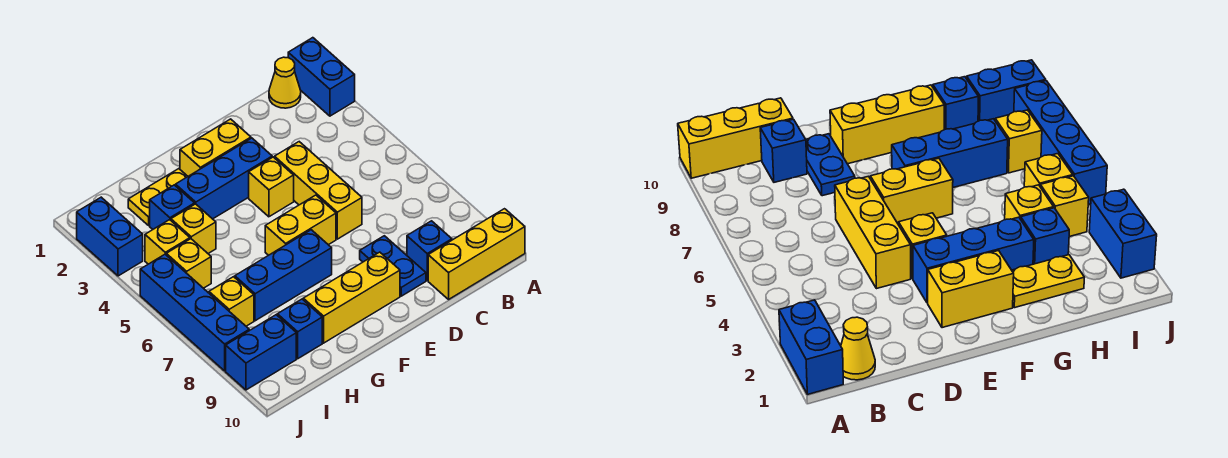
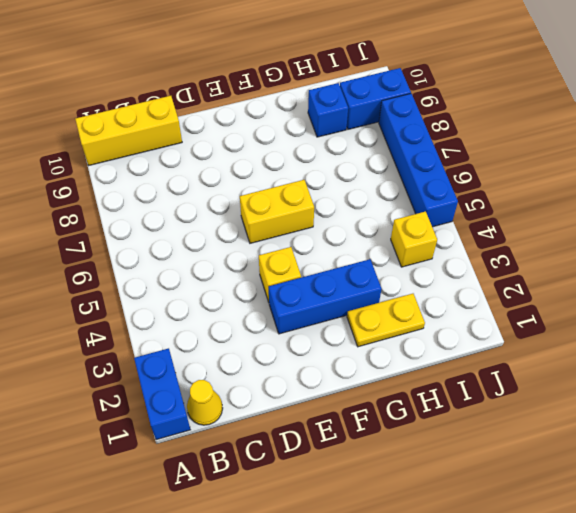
none -> blue 1x1 brick [407,221,452,280]
none -> yellow 1x3 brick [275,142,362,239]
none -> blue 1x2 plate [360,236,426,296]

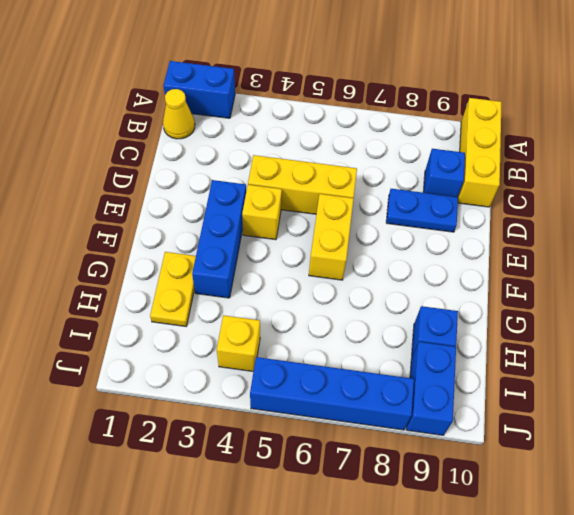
none -> yellow 1x2 brick [180,119,251,176]
none -> yellow 1x3 brick [303,252,400,343]
none -> blue 1x3 brick [235,230,332,321]

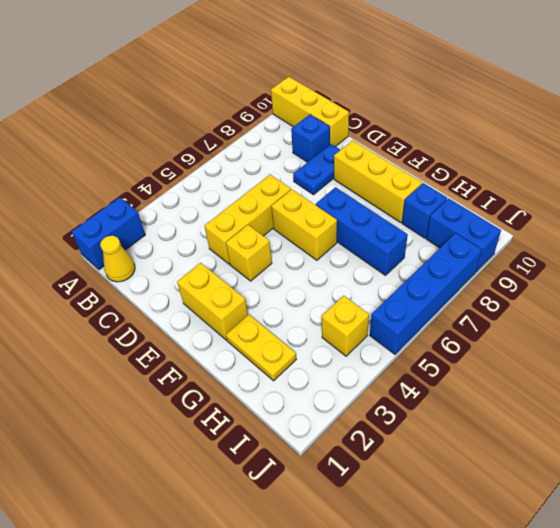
none -> blue 1x3 brick [176,138,272,219]
none -> blue 1x1 brick [150,185,195,229]
none -> yellow 1x1 brick [171,204,216,253]

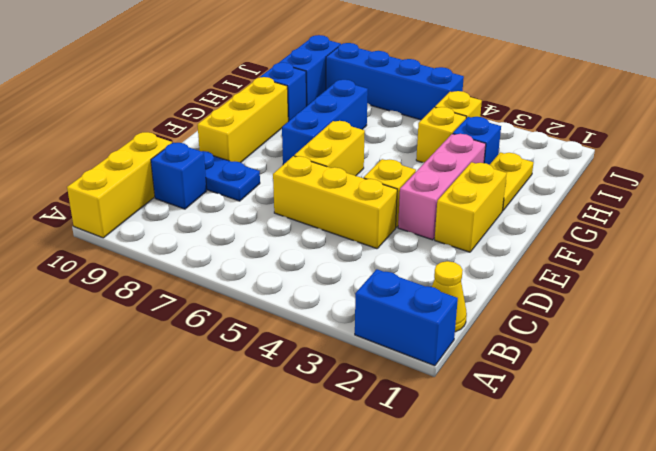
pink 1x3 brick [398,134,486,240] -> blue 1x3 brick [176,138,272,219]
none -> yellow 1x1 brick [166,239,211,288]
none -> yellow 1x1 brick [209,277,254,326]
none -> blue 1x2 brick [77,197,143,276]

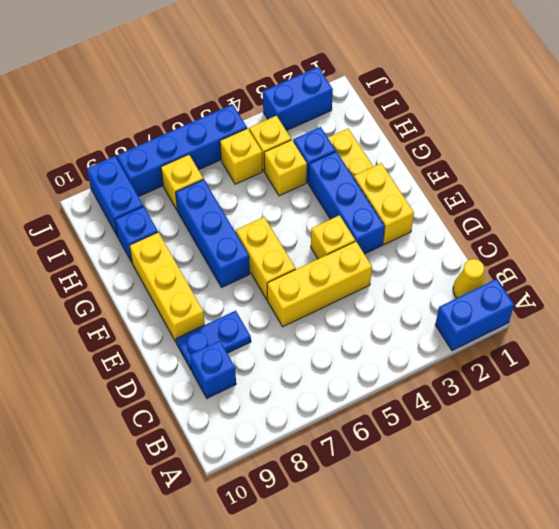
none -> yellow 1x3 brick [428,209,525,299]

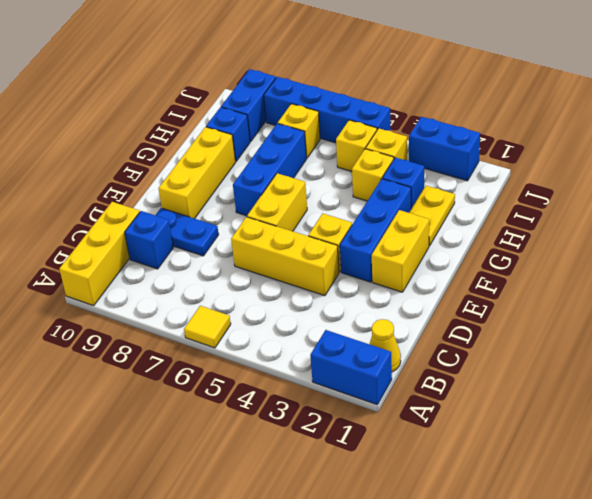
yellow 1x1 tile [184,306,231,348] -> none

